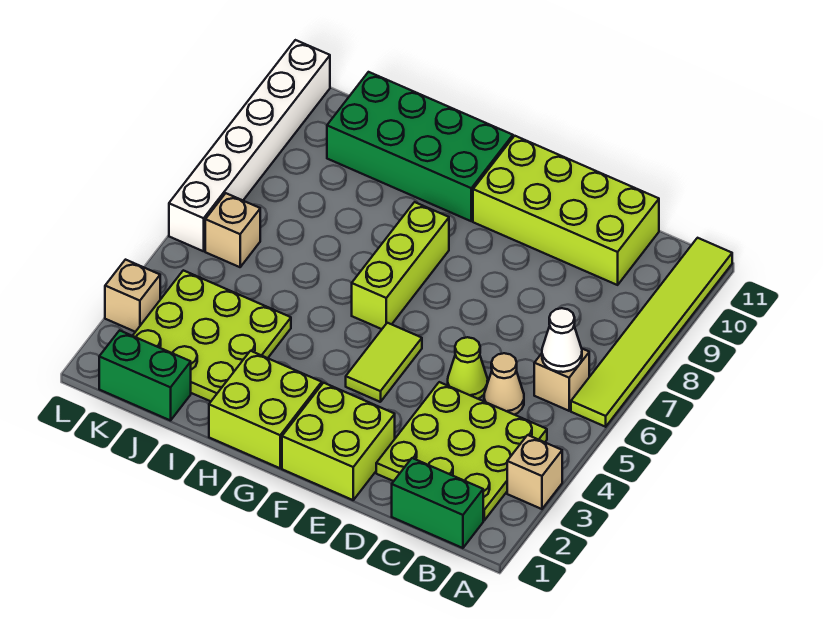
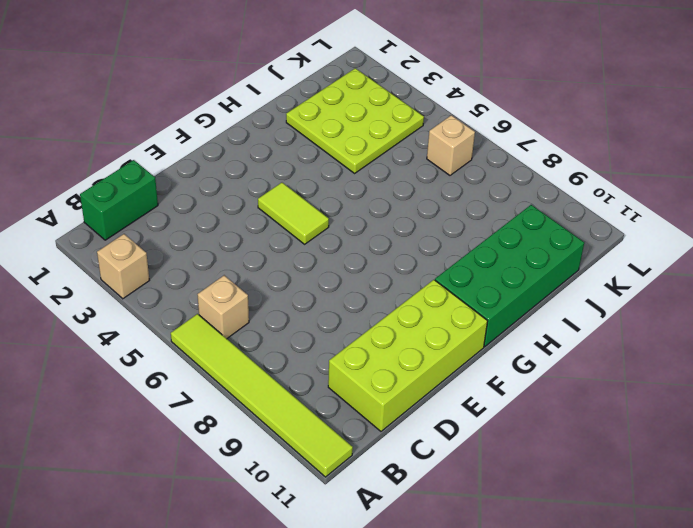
none -> lime 3x3 plate [376,382,547,520]
none -> tan 1x1 cone [484,353,524,415]
none -> lime 1x1 cone [448,337,488,399]

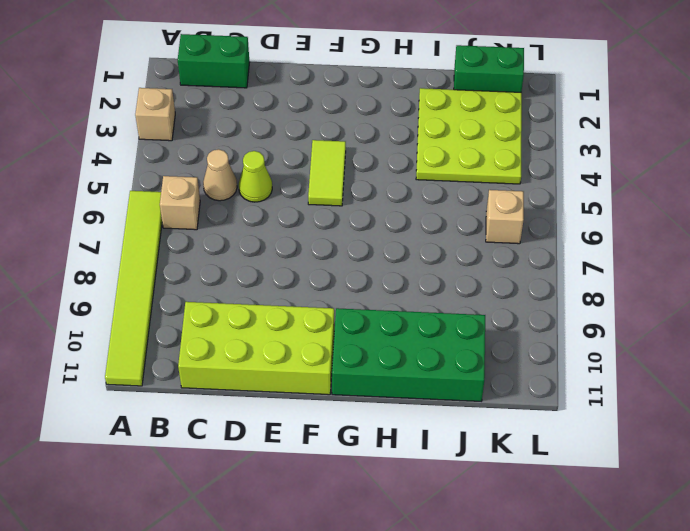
none -> lime 3x3 plate [376,382,547,520]
none -> lime 2x2 brick [282,383,395,500]
none -> lime 2x2 brick [209,351,322,468]

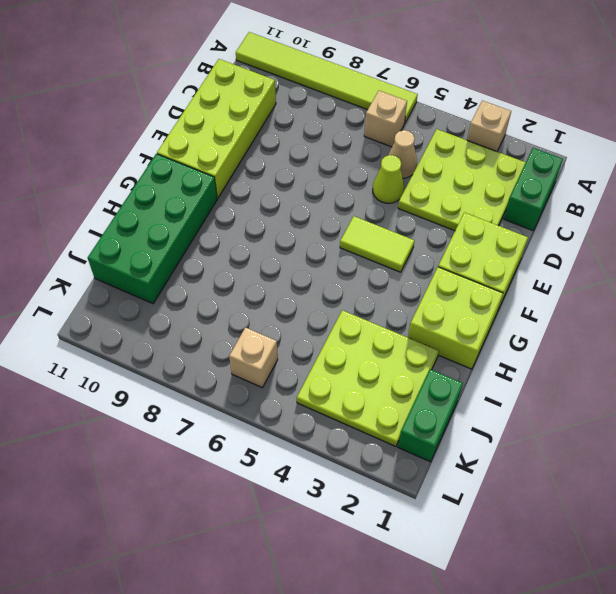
none -> lime 1x3 brick [352,202,449,329]
none -> tan 1x1 brick [105,260,160,332]
none -> white 1x6 brick [169,40,330,251]

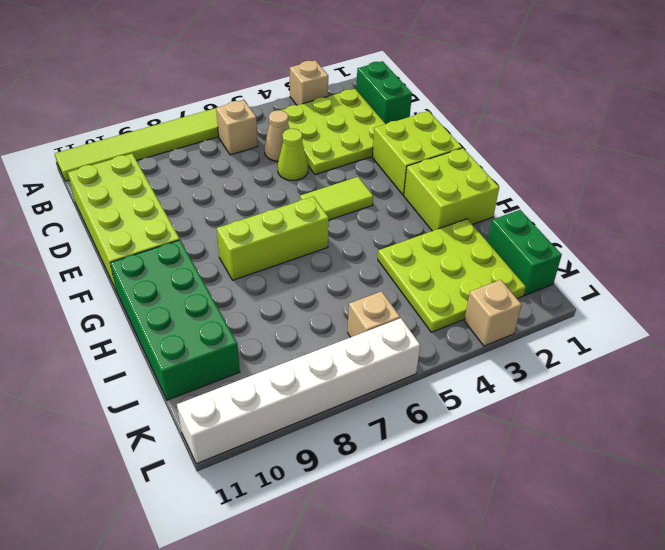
none -> white 1x1 cone [542,308,582,372]

